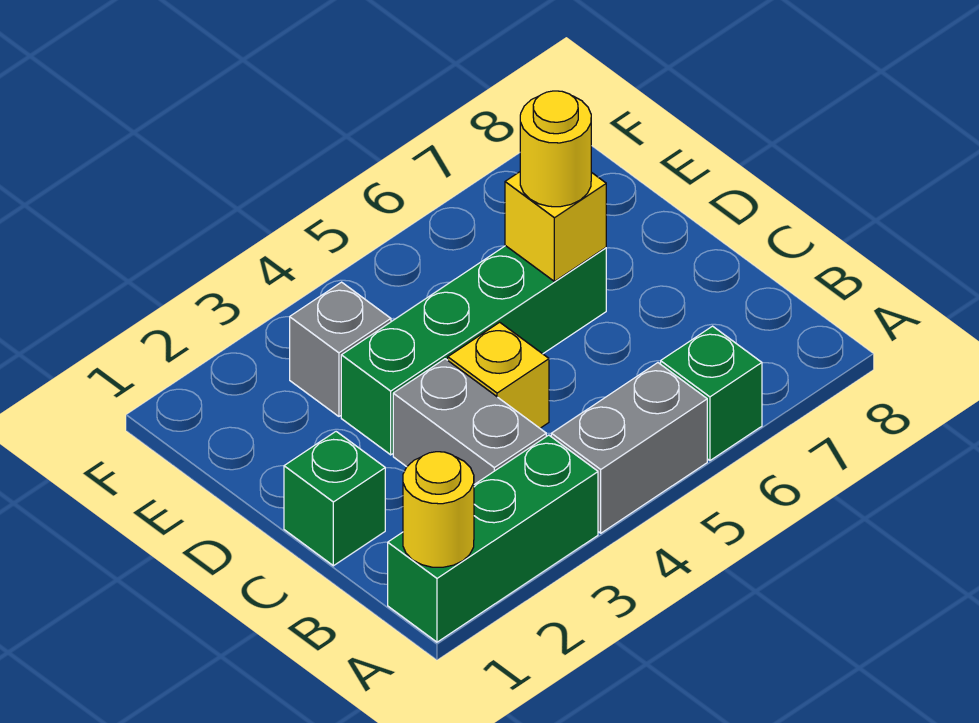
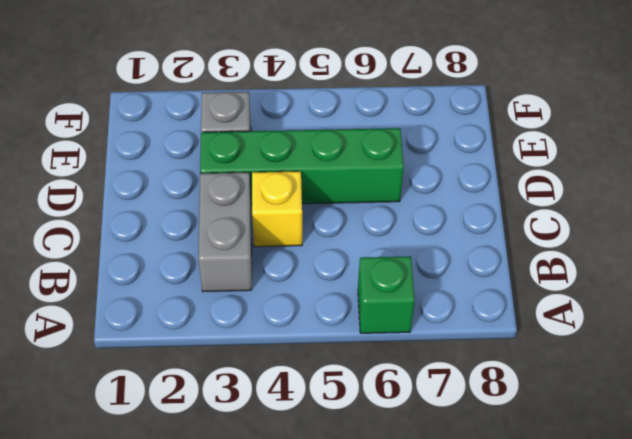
none -> green 1x3 brick [388,435,598,642]
none -> grey 1x2 brick [551,363,707,533]

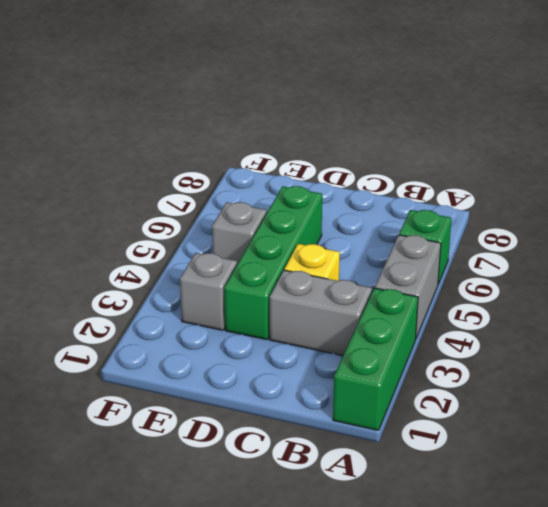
grey 1x1 brick [212,202,267,264] -> none
none -> green 1x1 brick [284,432,385,566]
none -> yellow 1x1 round brick [403,452,474,567]

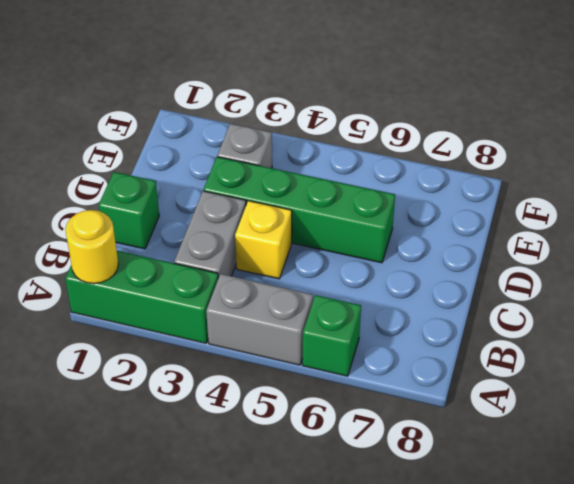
none -> yellow 1x1 brick [505,172,606,281]
none -> yellow 1x1 round brick [520,91,591,207]

